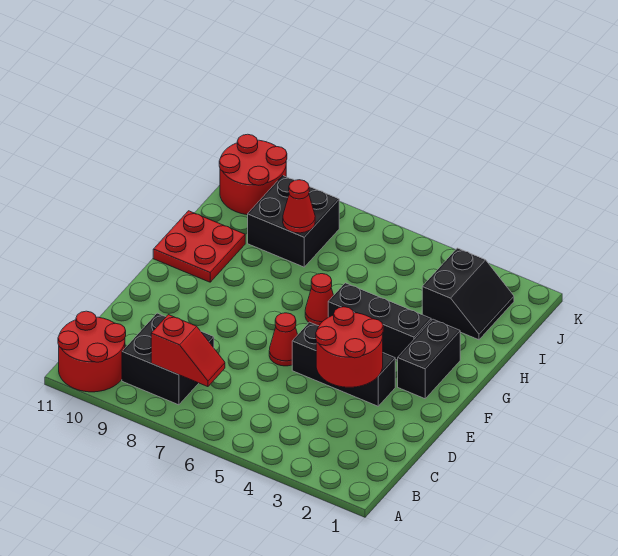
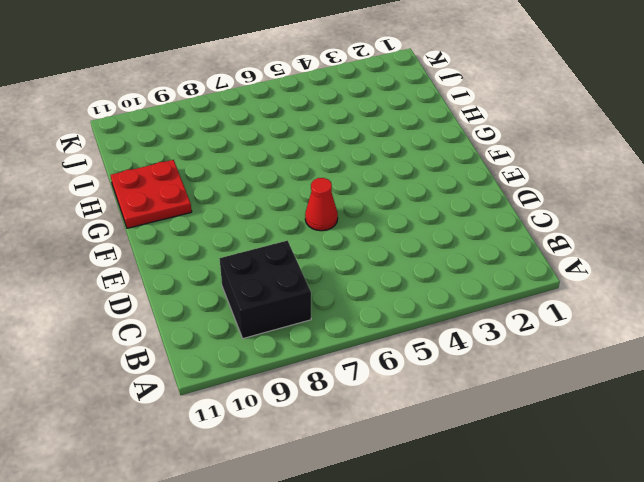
none -> red 2x2 round brick [58,311,126,392]
none -> black 1x3 brick [292,322,395,406]
none -> black 1x2 brick [398,319,460,399]

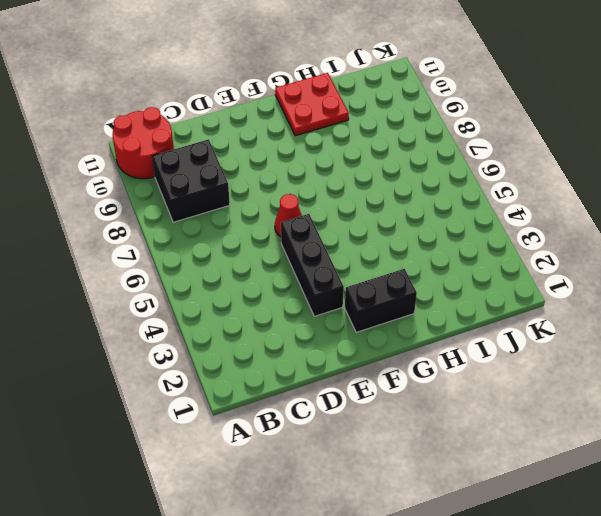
none -> black 1x3 brick [328,283,431,360]
none -> red 1x1 cone [305,274,334,326]
none -> black 2x2 slope [422,248,514,340]

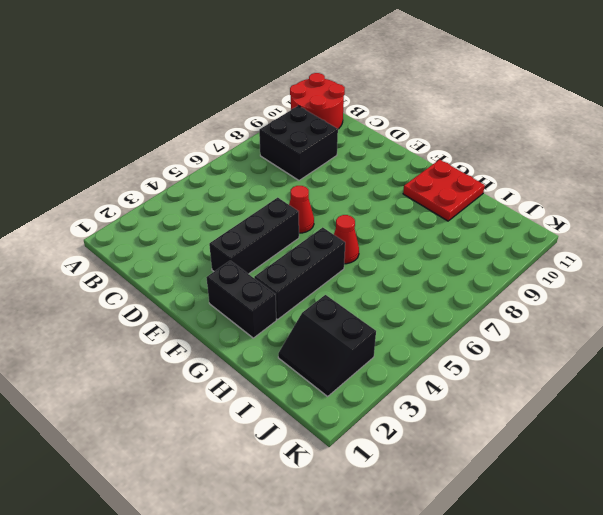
none -> black 2x2 brick [248,176,339,267]
none -> red 2x2 round brick [219,134,287,215]
none -> red 1x2 slope [151,315,225,387]

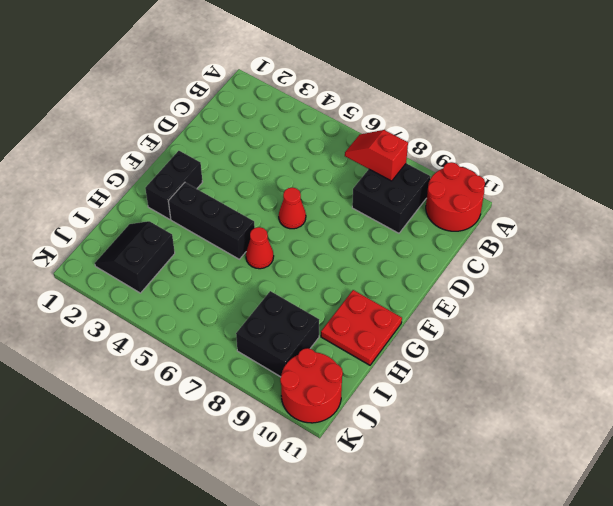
none -> black 1x3 brick [292,322,395,406]
none -> red 2x2 round brick [316,307,383,387]
none -> red 1x1 cone [283,180,315,233]

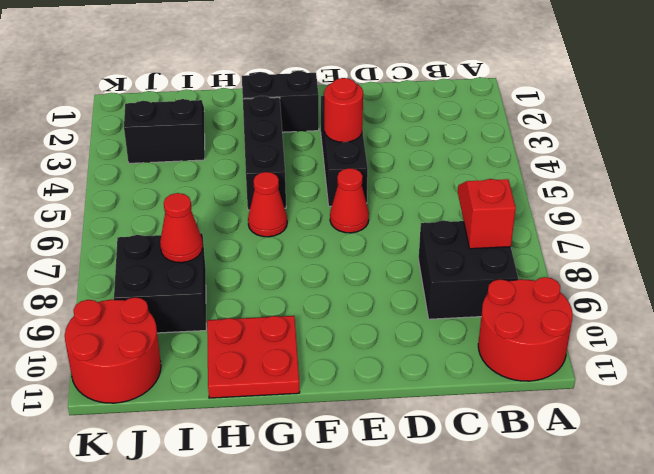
red 1x1 round brick [324,78,363,142] -> red 2x2 round brick [316,307,383,387]

